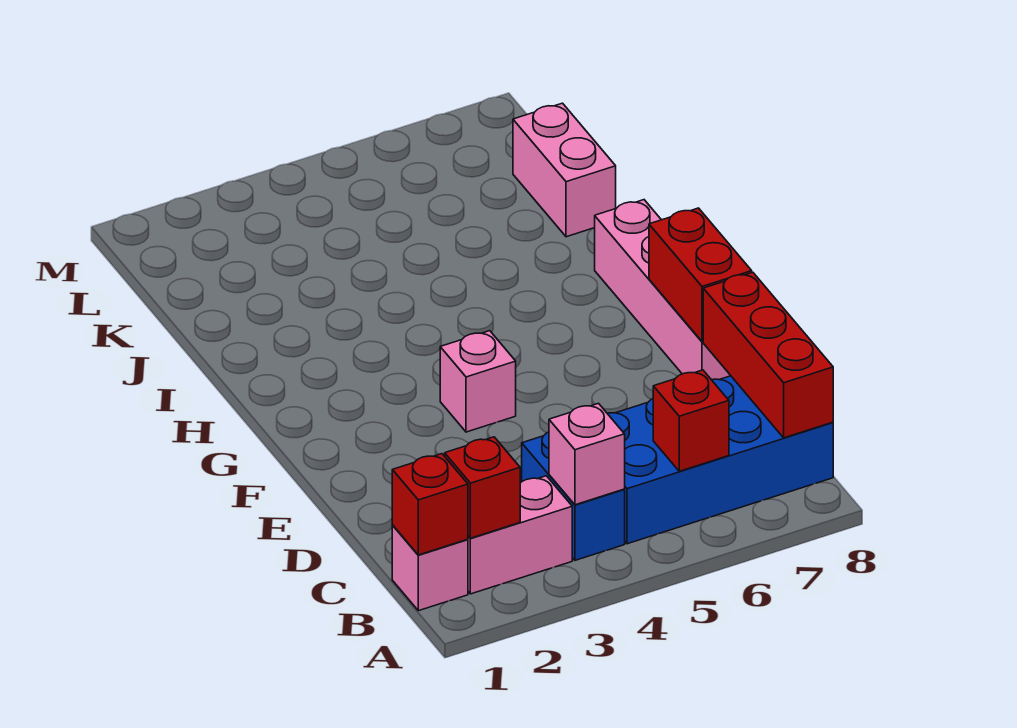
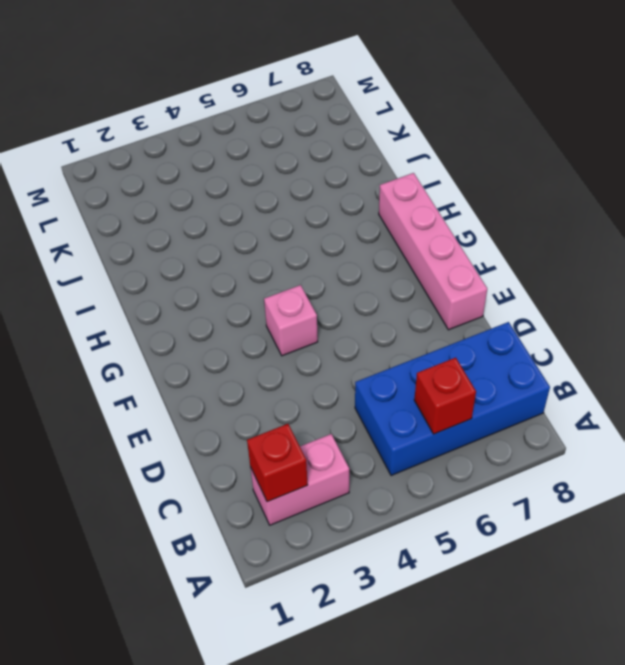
none -> pink 1x1 brick [392,525,468,611]
none -> blue 1x2 brick [522,432,625,560]
none -> pink 1x2 brick [513,103,616,237]

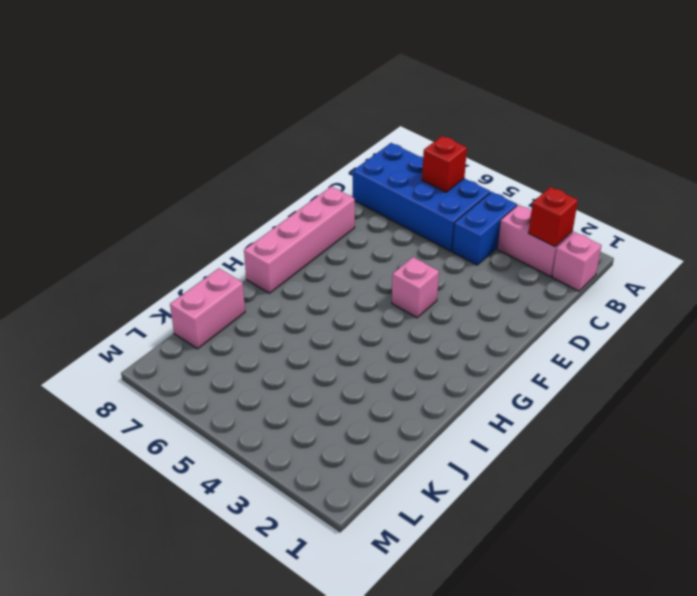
none -> red 1x1 brick [392,454,468,555]
none -> pink 1x1 brick [549,403,625,505]
none -> red 1x3 brick [703,272,833,438]

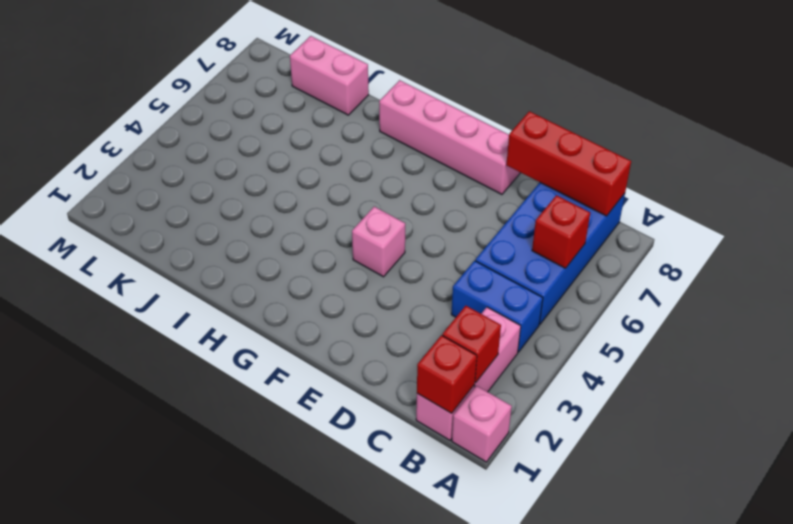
pink 1x1 brick [452,386,512,462] -> pink 1x1 brick moved to [549,403,625,505]
none -> red 1x2 brick [649,208,752,342]

